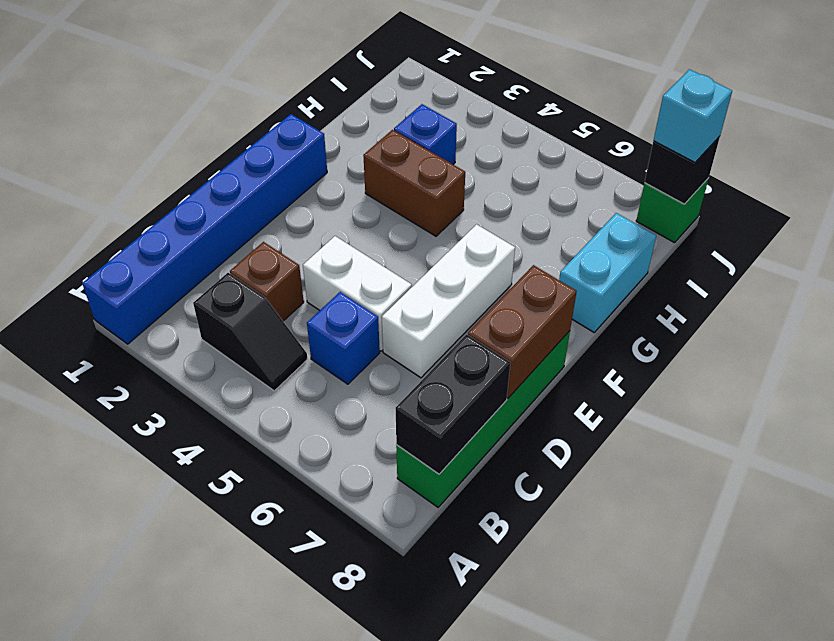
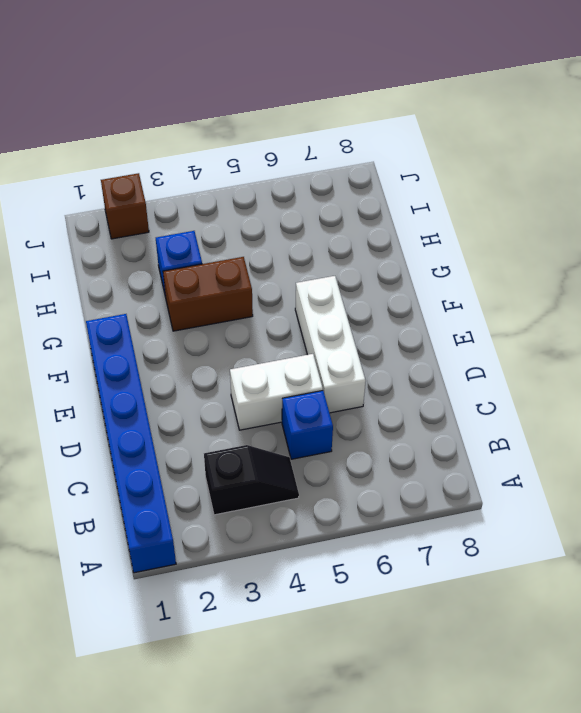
brown 1x1 brick [101,173,149,239] -> brown 1x1 brick moved to [230,242,304,321]
none -> green 1x4 brick [396,331,570,507]
none -> cyan 1x2 brick [559,213,656,332]
none -> green 1x1 brick [636,178,709,243]

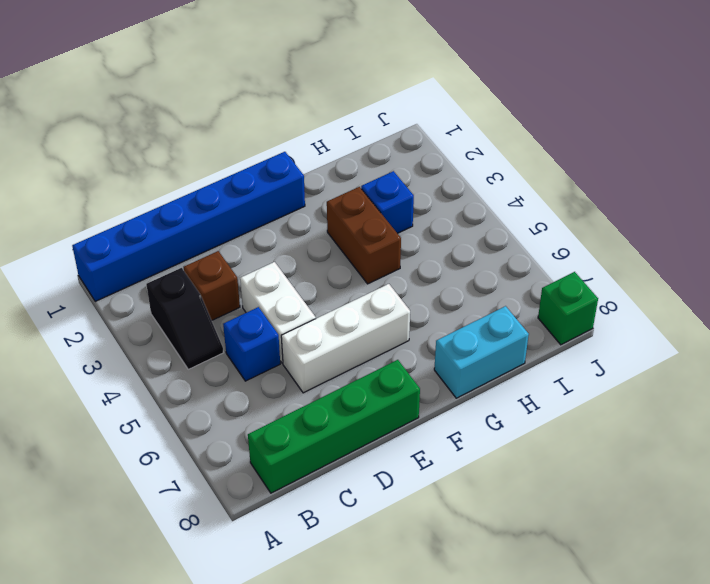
none -> black 1x2 brick [395,334,510,474]
none -> brown 1x2 brick [468,265,577,398]
none -> black 1x1 brick [645,136,720,204]

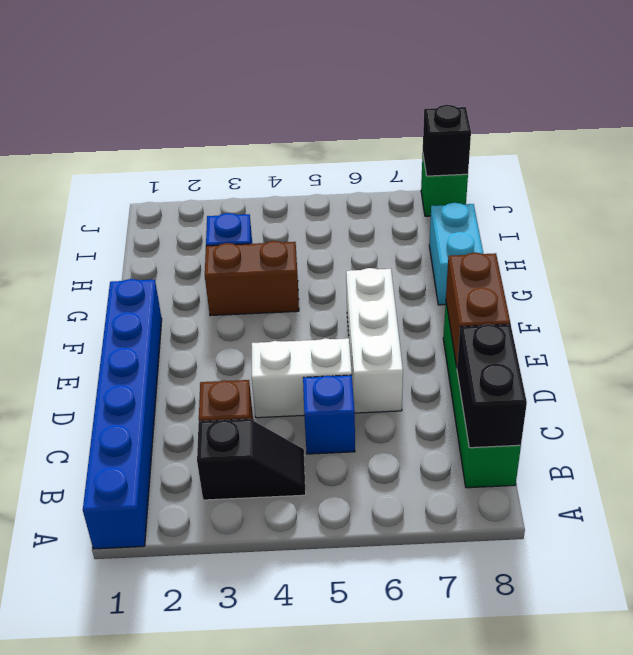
none -> cyan 1x1 brick [654,69,732,162]

